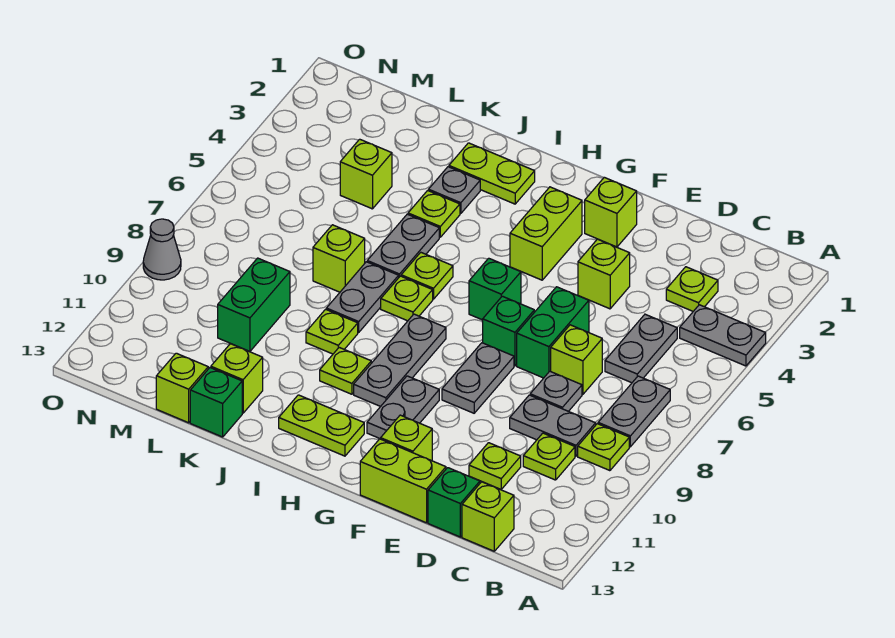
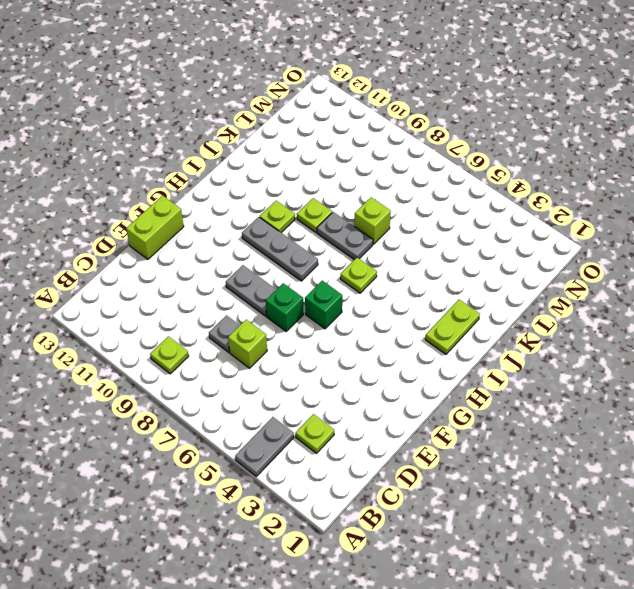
none -> grey 1x2 plate [598,376,670,447]
none -> grey 1x2 plate [605,314,677,383]
none -> grey 1x2 plate [510,395,596,456]
none -> lime 1x1 plate [523,433,575,480]

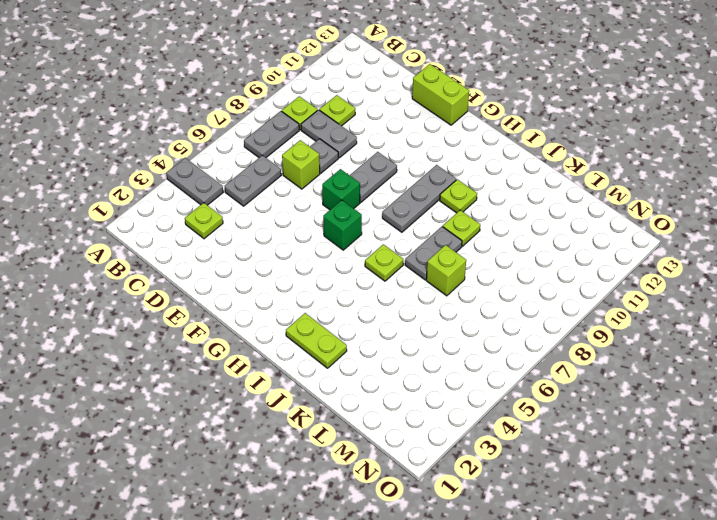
none -> lime 1x1 brick [462,482,514,551]
none -> lime 1x1 plate [469,443,521,490]
none -> green 1x1 brick [428,468,480,537]
none -> lime 1x1 brick [578,239,630,309]

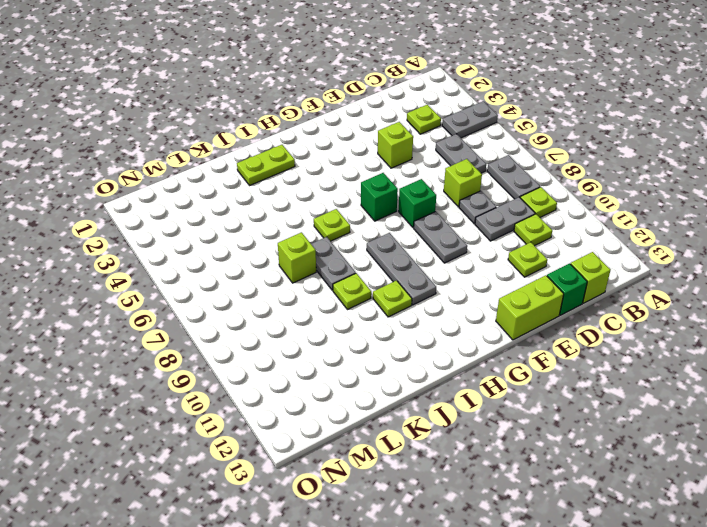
none -> green 1x2 brick [517,287,589,378]
none -> lime 1x1 brick [585,177,637,247]
none -> lime 1x1 brick [381,415,432,461]
none -> lime 1x2 brick [510,187,582,280]

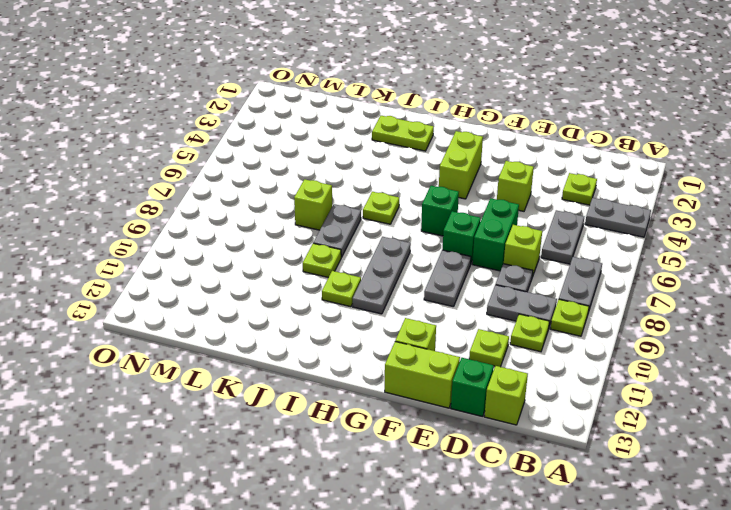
none -> lime 1x1 brick [585,177,637,247]
none -> grey 1x2 plate [367,376,439,439]
none -> lime 1x2 plate [279,395,364,456]
none -> lime 1x1 plate [381,276,433,321]

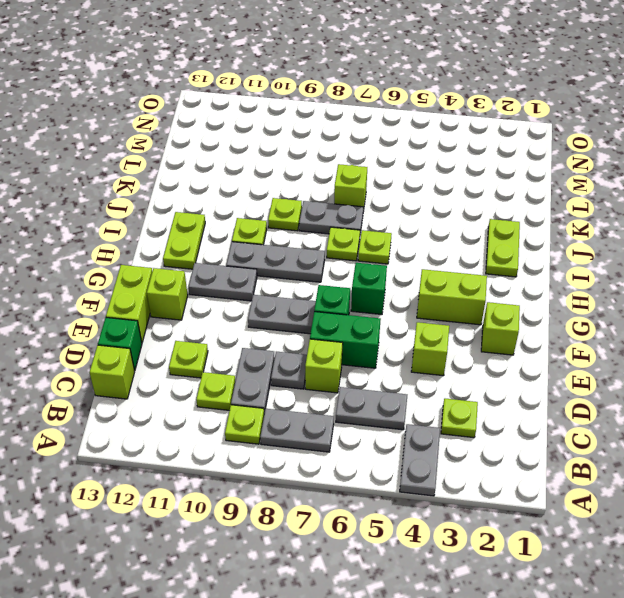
none -> grey 1x1 plate [429,167,480,214]
none -> lime 1x1 plate [408,190,460,237]
none -> grey 1x2 plate [367,214,439,277]
none -> lime 1x1 brick [211,344,263,413]

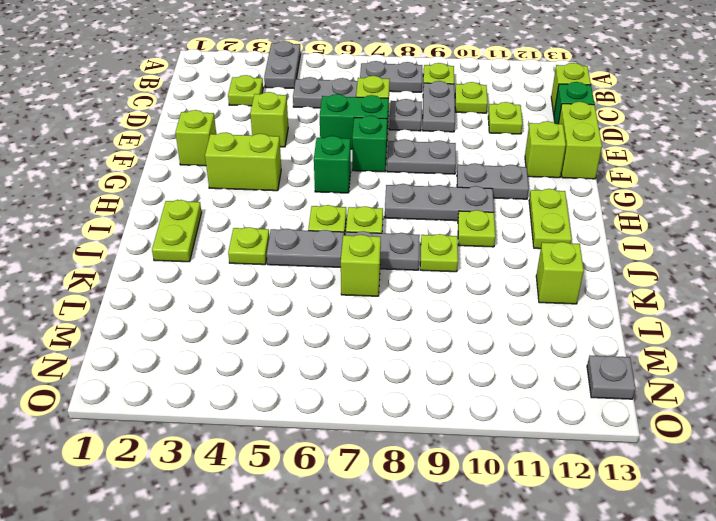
grey 1x1 plate [587,356,636,399] -> grey 1x1 plate moved to [429,167,480,214]
none -> green 1x1 brick [190,368,242,437]
none -> lime 1x1 brick [340,139,392,209]
none -> green 1x2 brick [218,258,290,352]
none -> lime 1x1 brick [156,353,208,423]

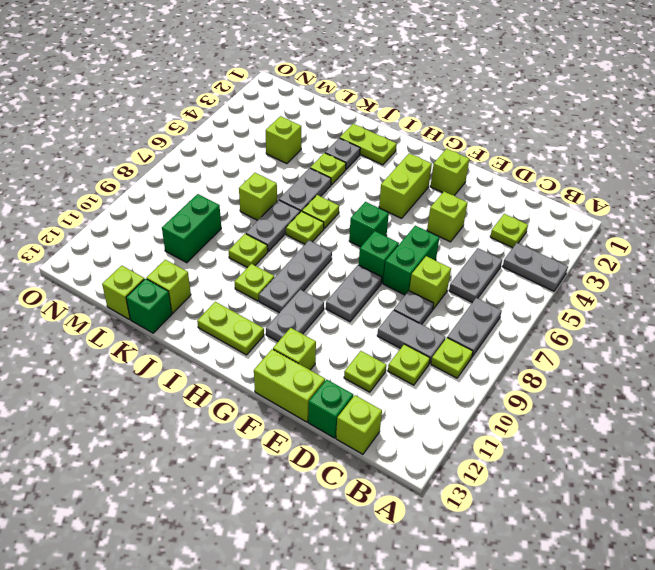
none -> grey 1x1 cone [143,219,181,280]

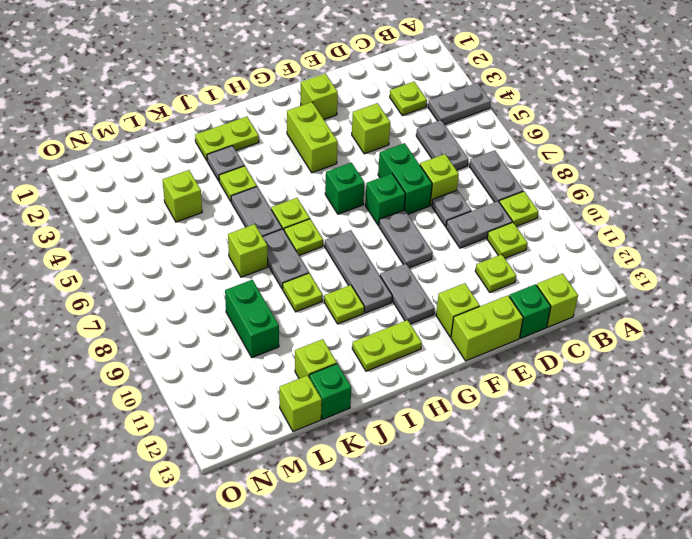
none -> grey 1x1 cone [143,219,181,280]

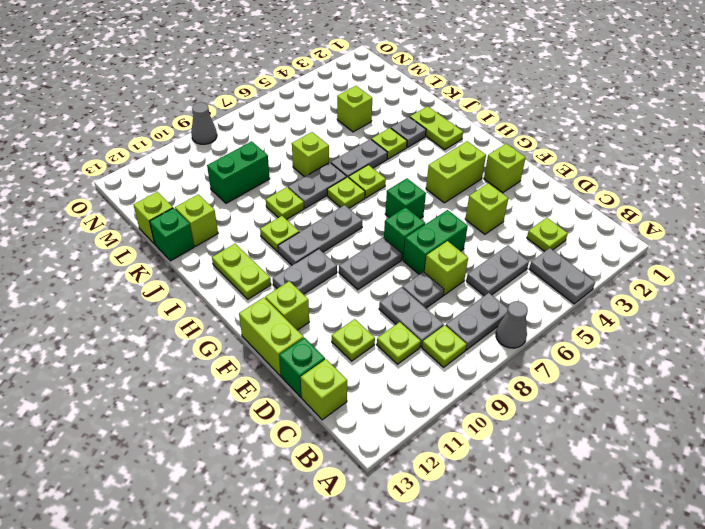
grey 1x1 cone [496,301,528,348] -> none

